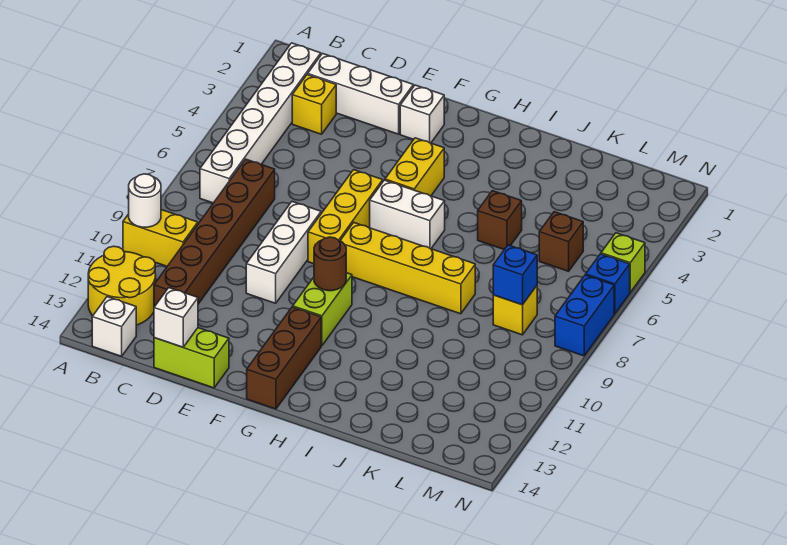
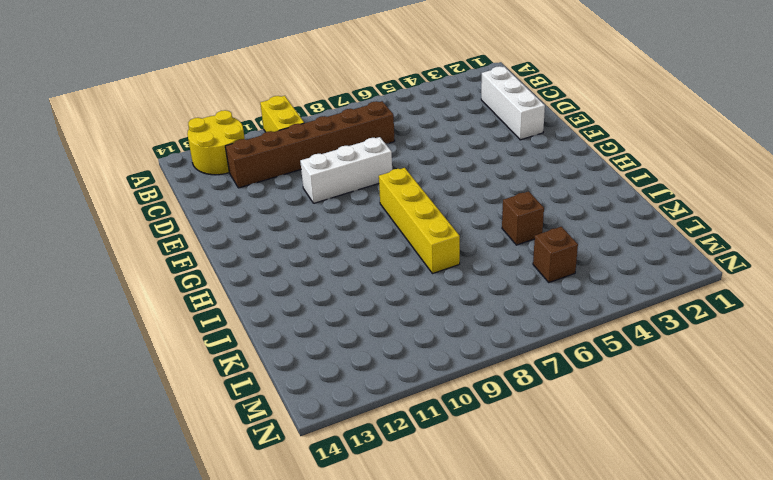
none -> white 1x6 brick [200,43,321,203]
none -> white 1x1 brick [92,297,136,356]
none -> yellow 1x1 brick [292,75,336,134]

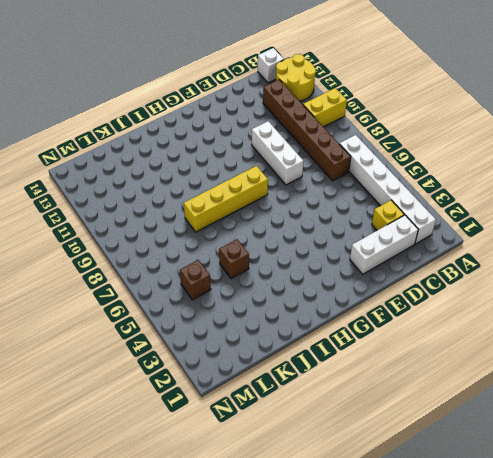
none -> lime 1x2 brick [154,328,229,388]
none -> white 1x1 brick [400,85,444,143]
none -> yellow 1x3 brick [308,170,383,264]

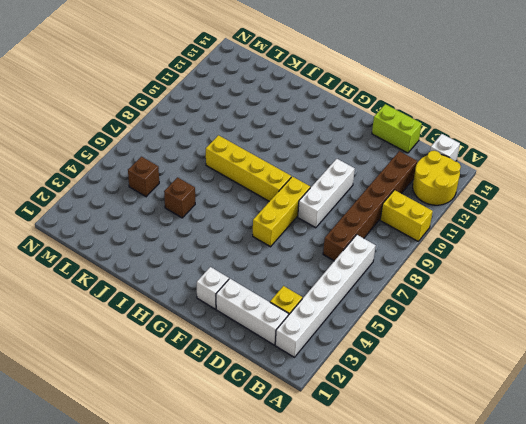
none -> yellow 1x2 brick [385,138,444,196]
none -> white 1x2 brick [370,180,445,249]
none -> lime 1x2 brick [293,273,352,346]

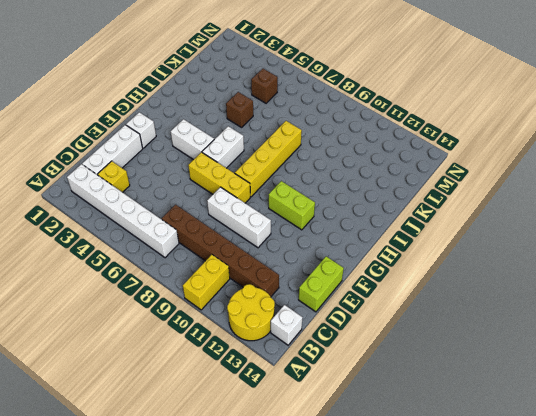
white 1x2 brick [171,119,214,160] -> yellow 1x2 brick [385,138,444,196]
none -> brown 1x3 brick [247,307,321,409]
none -> yellow 1x1 brick [493,286,537,335]
none -> lime 1x1 brick [601,233,645,292]

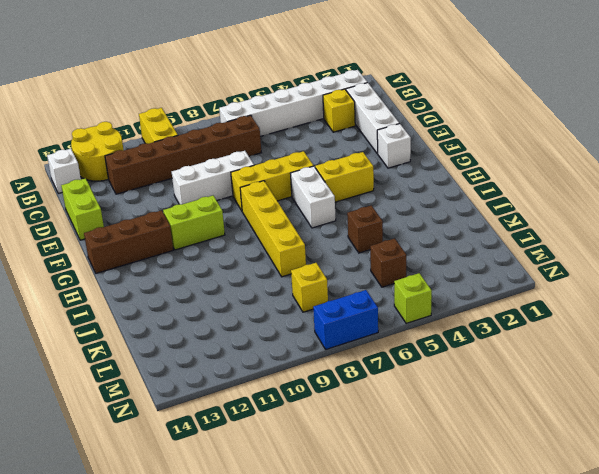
none -> blue 1x1 brick [586,254,630,314]
none -> white 1x1 round brick [129,174,161,227]
none -> white 1x1 brick [154,288,198,347]

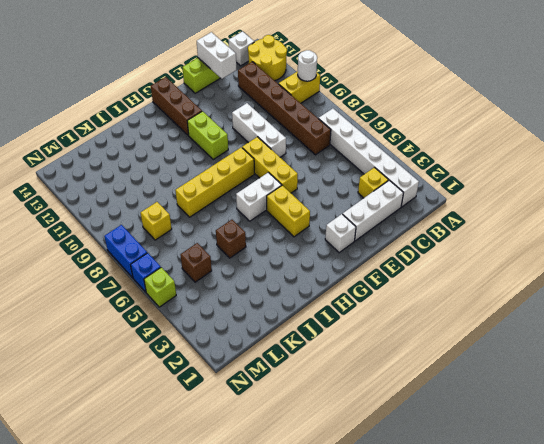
white 1x2 brick [197,32,237,79] -> white 1x1 brick [154,288,198,347]
none -> brown 1x1 round brick [314,237,346,291]
none -> blue 1x1 brick [493,245,537,305]

